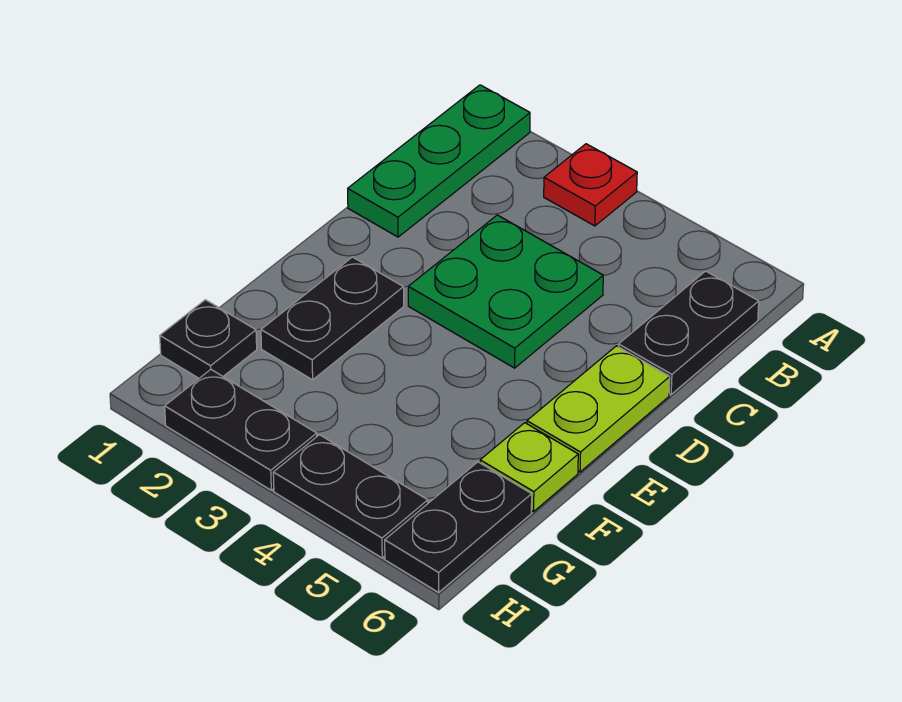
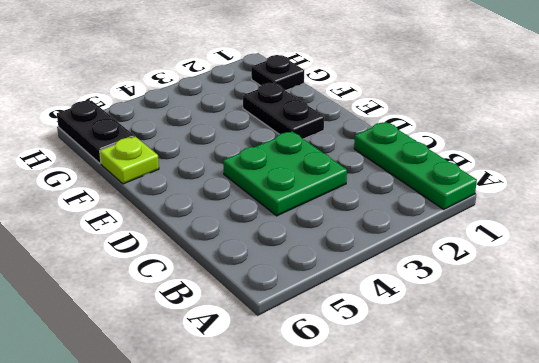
none -> red 1x1 plate [544,144,637,226]
none -> black 1x2 plate [619,271,759,394]

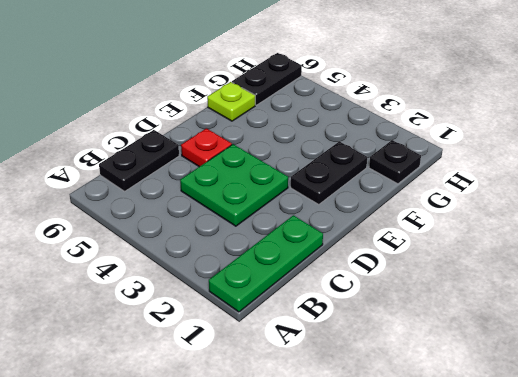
red 1x1 plate [181,128,232,167] -> red 1x1 plate moved to [544,144,637,226]
none -> lime 1x2 plate [527,346,670,472]
none -> black 1x2 plate [165,370,317,490]

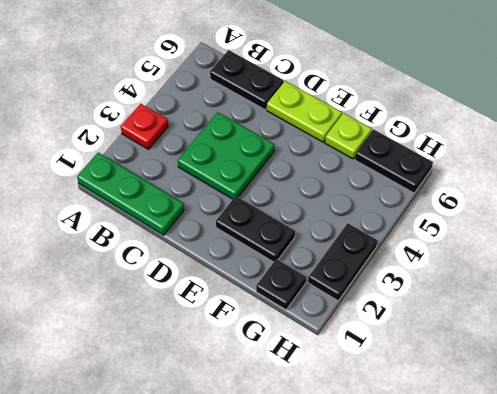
none -> black 1x2 plate [273,435,428,558]

